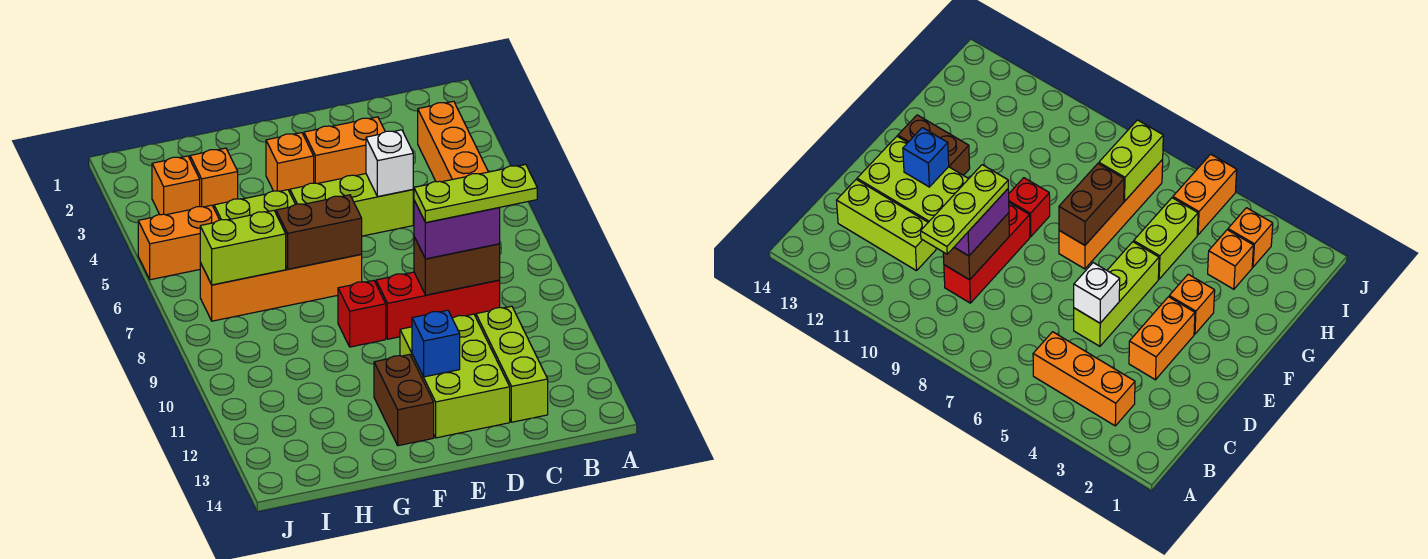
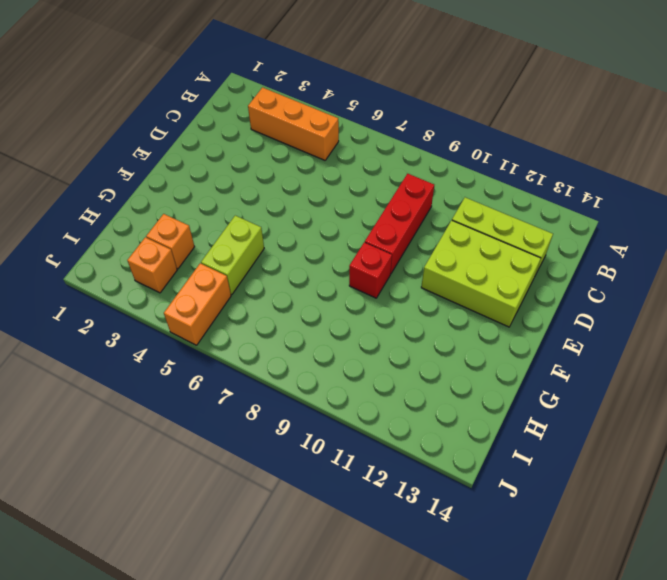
none -> orange 1x2 brick [304,117,385,184]
none -> lime 1x3 brick [290,174,413,236]
none -> orange 1x1 brick [266,133,314,192]

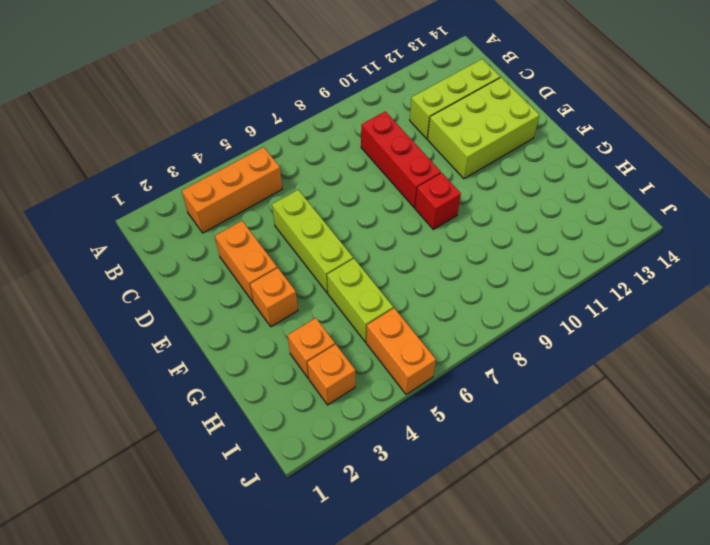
none -> orange 1x4 brick [200,254,362,321]
none -> brown 1x2 brick [374,354,434,446]
none -> brown 1x2 brick [414,237,500,295]

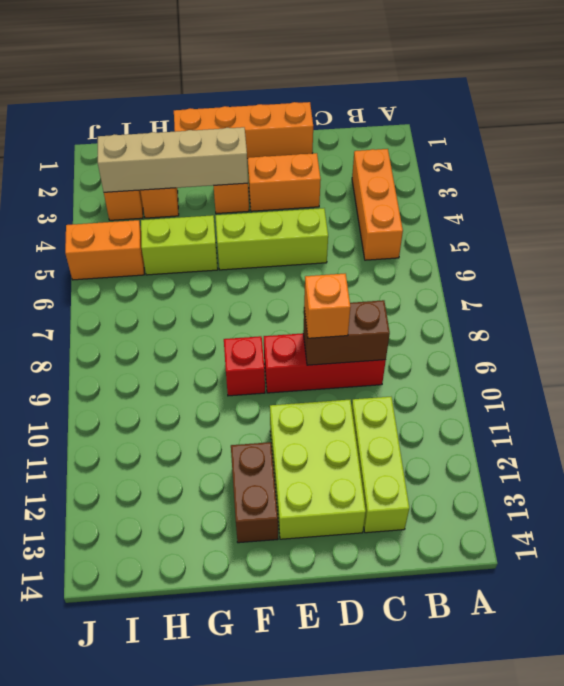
orange 1x4 brick [174,102,313,159] -> orange 1x4 brick moved to [200,254,362,321]
orange 1x1 brick [304,274,350,338] -> purple 1x2 brick [414,201,500,259]
tan 1x4 brick [98,127,248,192] -> none
none -> white 1x1 brick [366,130,413,197]
none -> blue 1x1 brick [412,310,460,377]
none -> brown 1x2 brick [276,195,362,269]

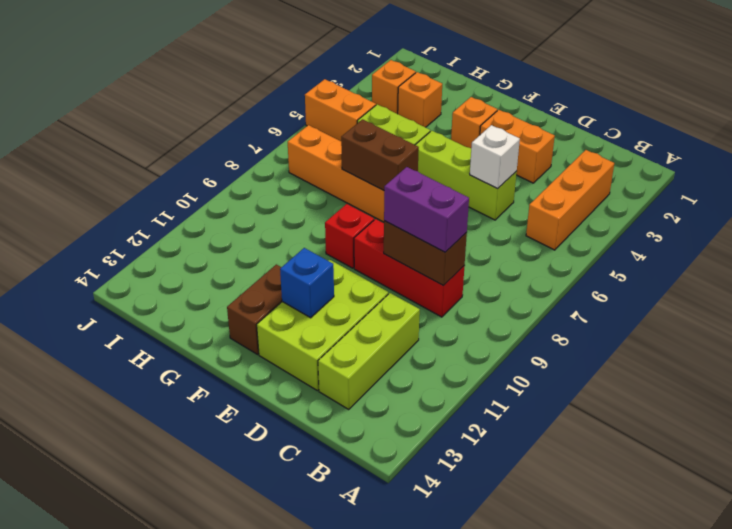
none -> lime 1x2 brick [200,211,286,285]
none -> lime 1x3 plate [414,164,537,223]

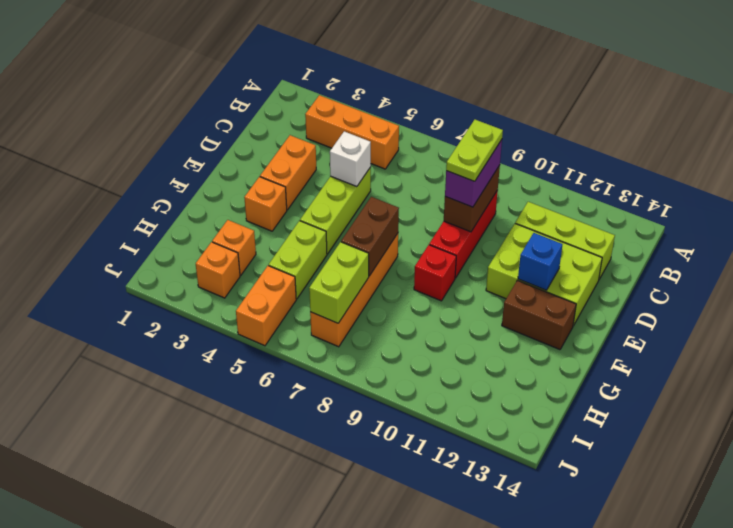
lime 1x2 plate [446,120,503,181] -> lime 1x3 plate [414,164,537,223]

